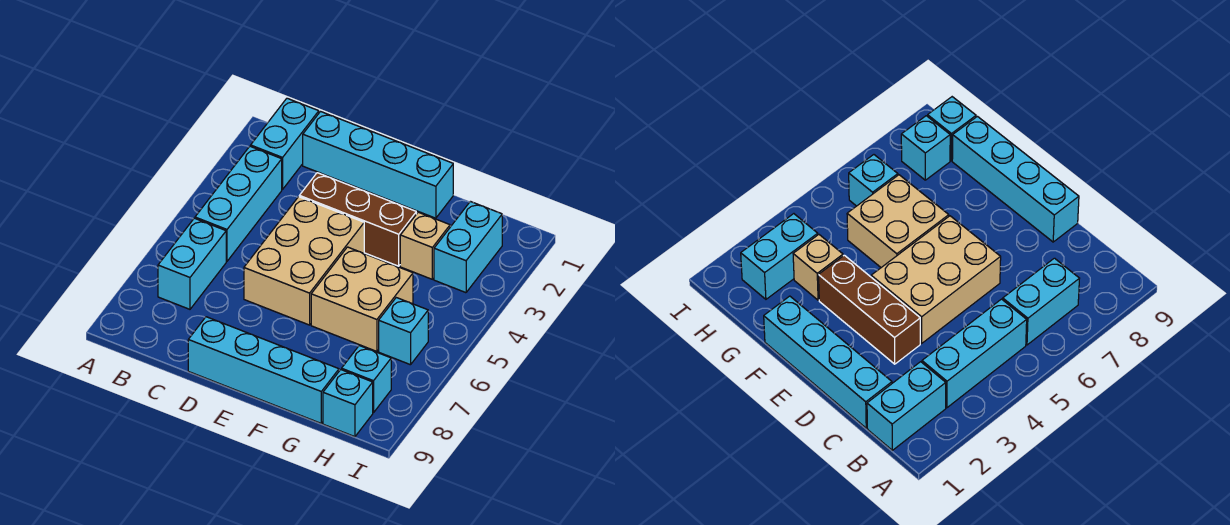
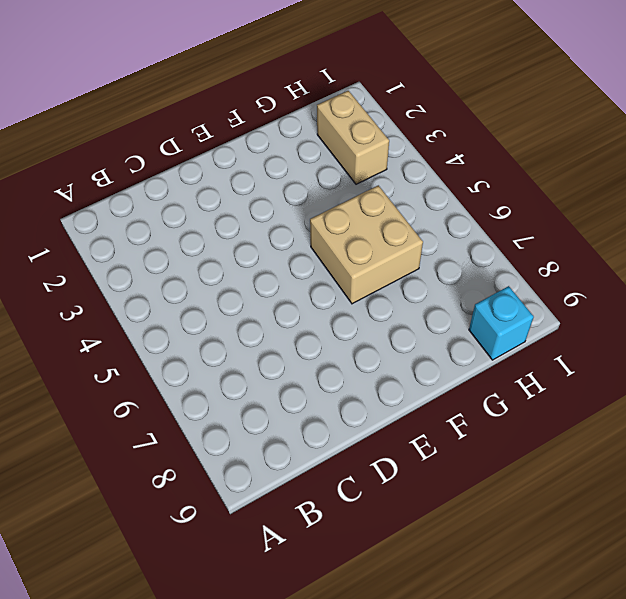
tan 1x2 brick [317,91,389,184] -> cyan 1x2 brick [434,201,502,293]
none -> cyan 1x2 brick [251,98,319,189]
none -> cyan 1x3 brick [195,146,282,261]
none -> cyan 1x2 brick [158,218,226,309]

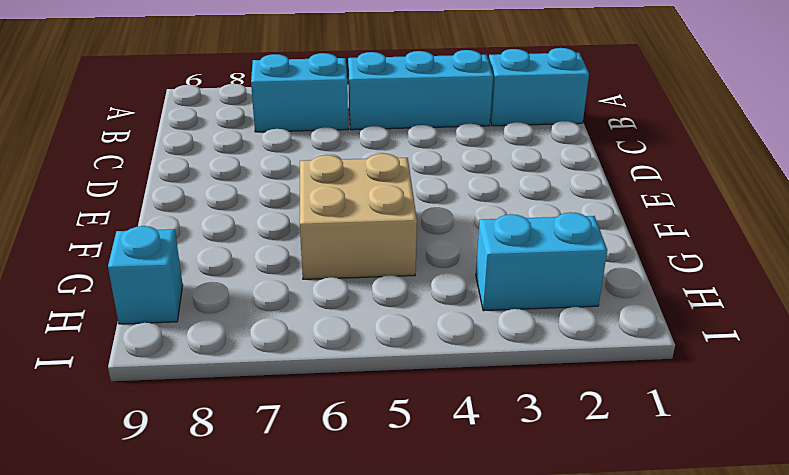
none -> cyan 1x4 brick [303,112,453,218]
none -> brown 1x3 brick [299,173,416,266]
none -> tan 2x3 brick [244,197,364,325]

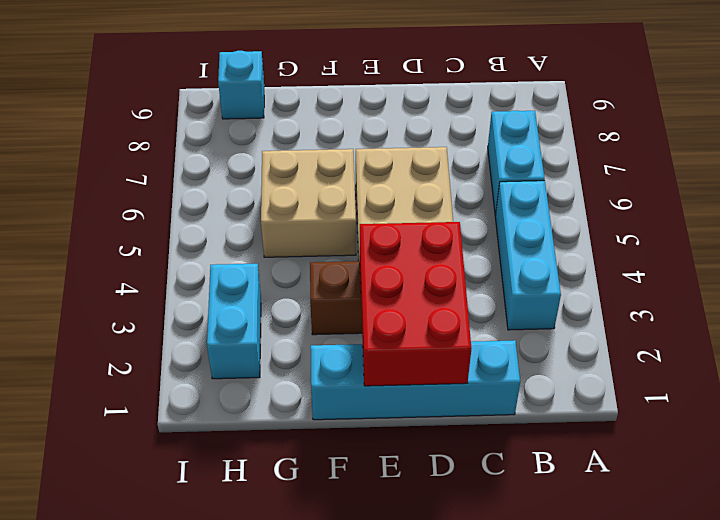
red 2x3 brick [360,222,472,386] -> none
none -> cyan 1x2 brick [251,98,319,189]
none -> cyan 1x4 brick [188,317,339,423]
none -> tan 1x1 brick [400,212,450,279]

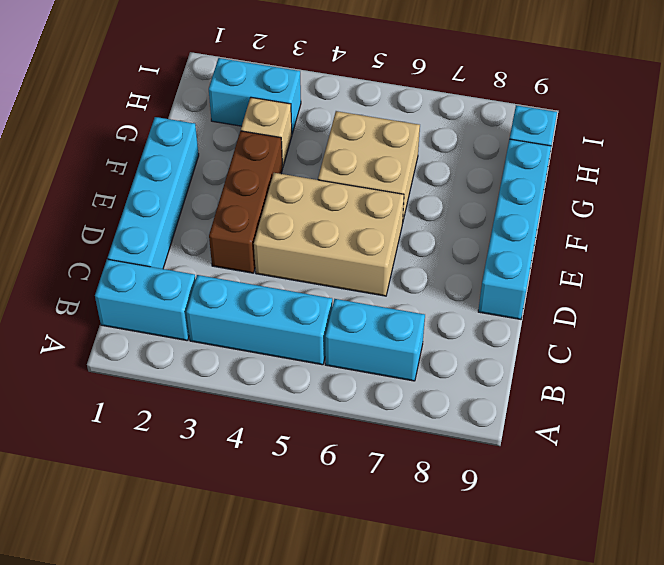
none -> cyan 1x1 brick [379,298,428,365]
none -> cyan 1x1 brick [342,346,391,413]

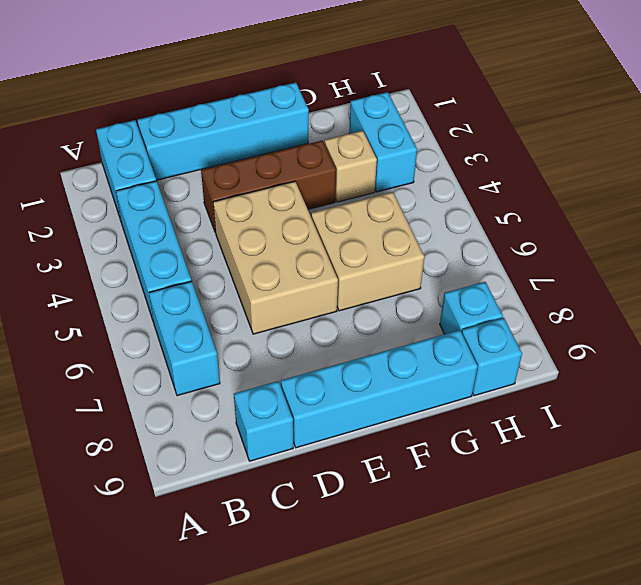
cyan 1x1 brick [234,381,293,461] -> cyan 1x1 brick moved to [379,298,428,365]

